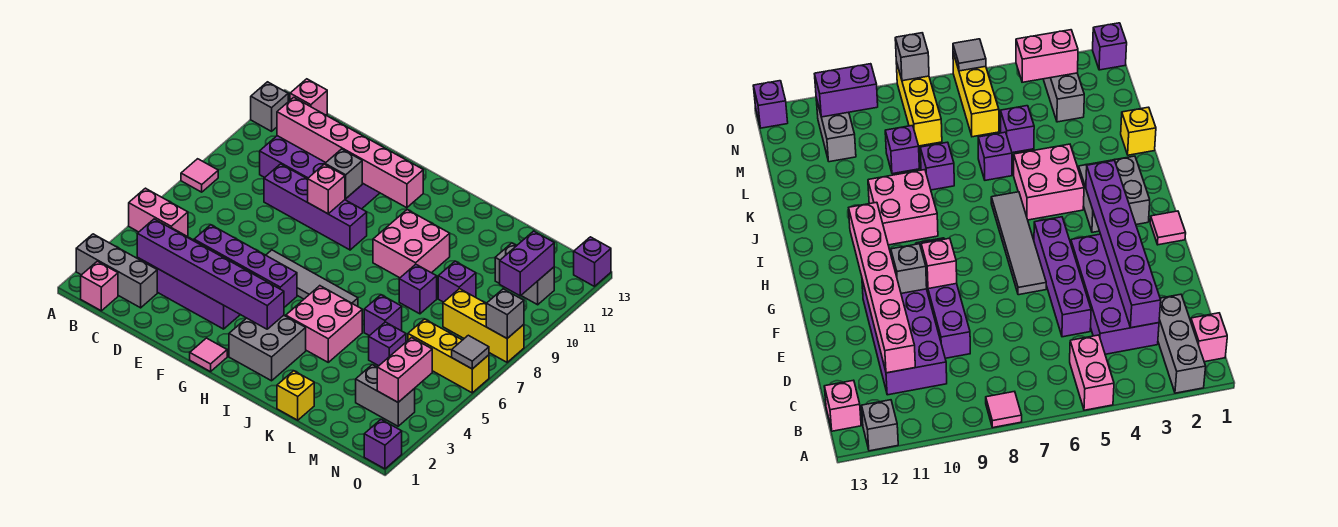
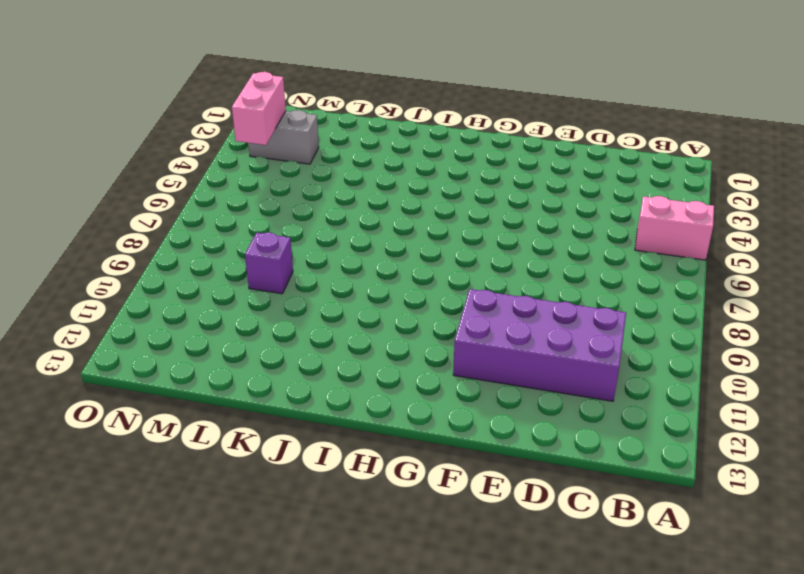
none -> grey 1x3 brick [76,234,157,308]
none -> pink 1x1 tile [181,159,218,192]
none -> grey 1x1 brick [251,82,288,131]
none -> pink 1x1 brick [81,261,118,311]

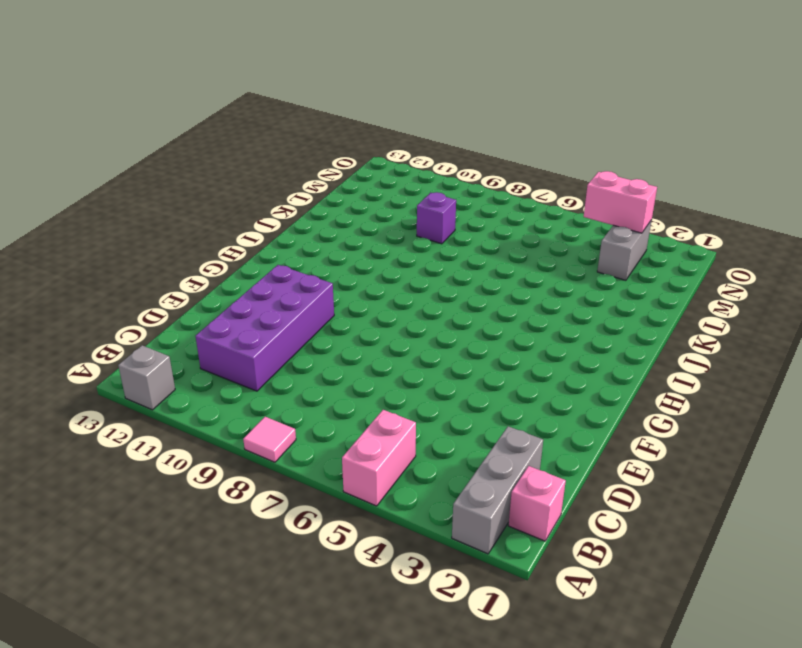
none -> pink 1x1 brick [290,79,327,115]
none -> purple 2x4 brick [137,228,257,329]
none -> purple 1x4 brick [194,225,297,307]
none -> purple 1x4 brick [264,164,367,250]

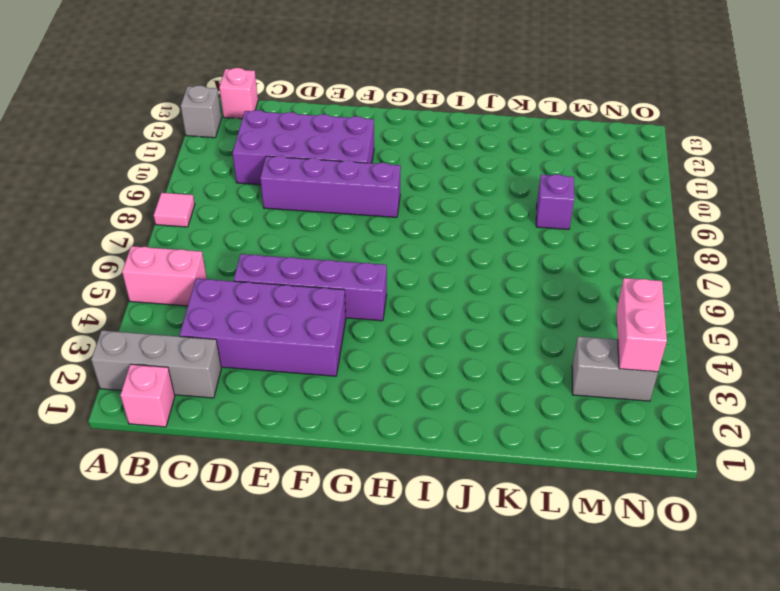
none -> grey 1x4 tile [266,250,358,306]
none -> pink 1x1 tile [190,338,227,372]
none -> grey 2x2 brick [229,315,306,381]
none -> pink 2x2 brick [286,286,362,362]

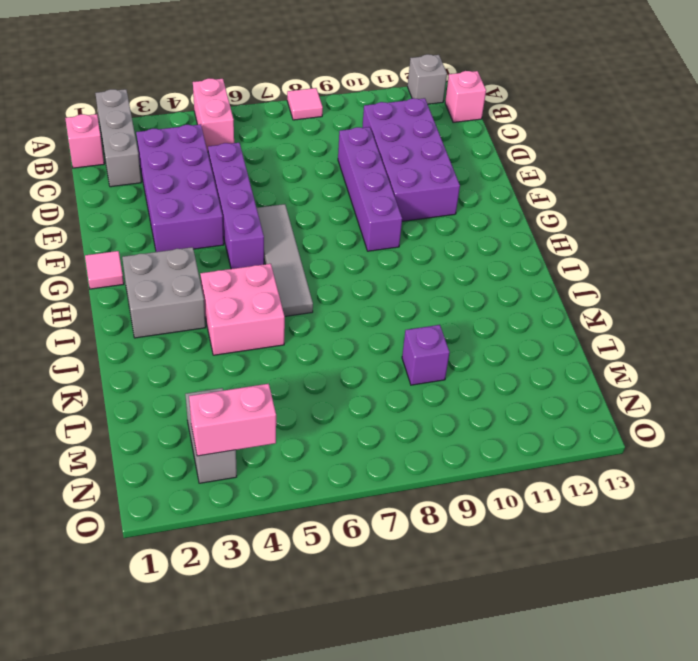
none -> pink 2x2 brick [373,210,450,278]
none -> yellow 1x1 brick [277,371,314,420]
none -> purple 1x1 brick [364,295,402,336]
none -> purple 1x1 brick [399,264,437,314]

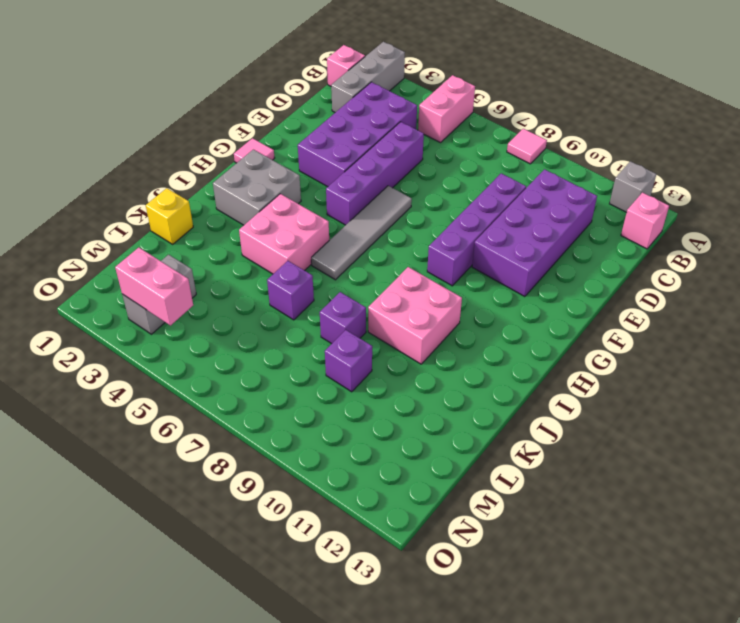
none -> purple 1x1 brick [369,322,406,366]
none -> yellow 1x3 brick [408,319,489,393]
none -> yellow 1x3 brick [443,289,524,362]
none -> grey 1x2 brick [495,243,554,305]

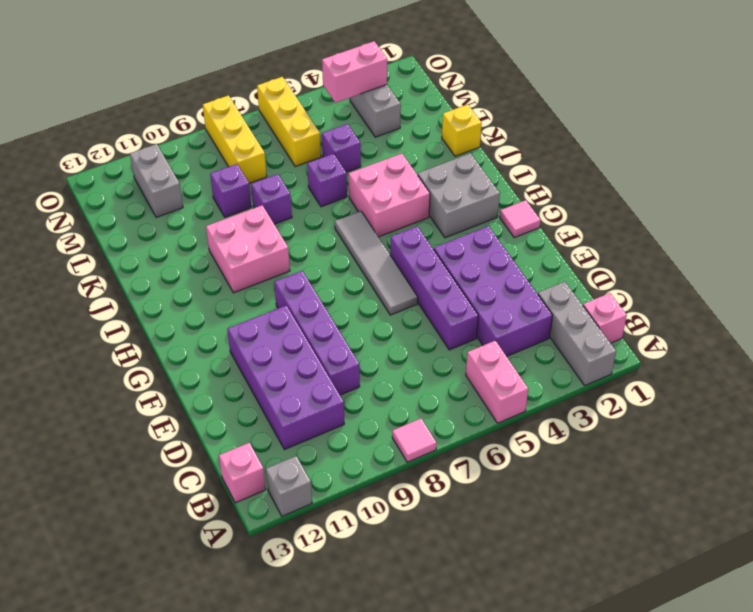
none -> purple 1x1 brick [364,420,402,469]
none -> purple 1x1 brick [574,237,611,286]
none -> purple 1x6 brick [137,219,284,329]
none -> pink 1x6 brick [277,97,423,208]

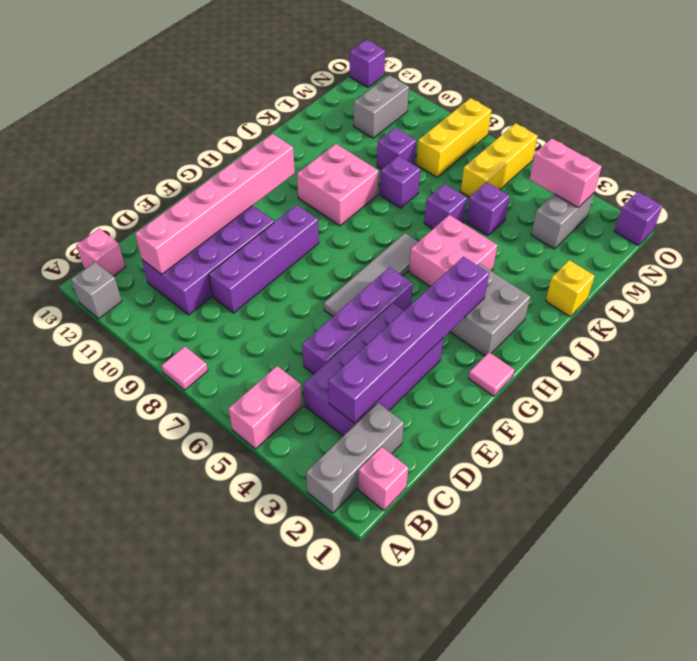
none -> pink 1x1 brick [308,164,345,214]
none -> grey 1x1 brick [325,149,362,199]
none -> purple 1x2 brick [500,231,554,296]
none -> grey 1x1 tile [452,335,489,369]

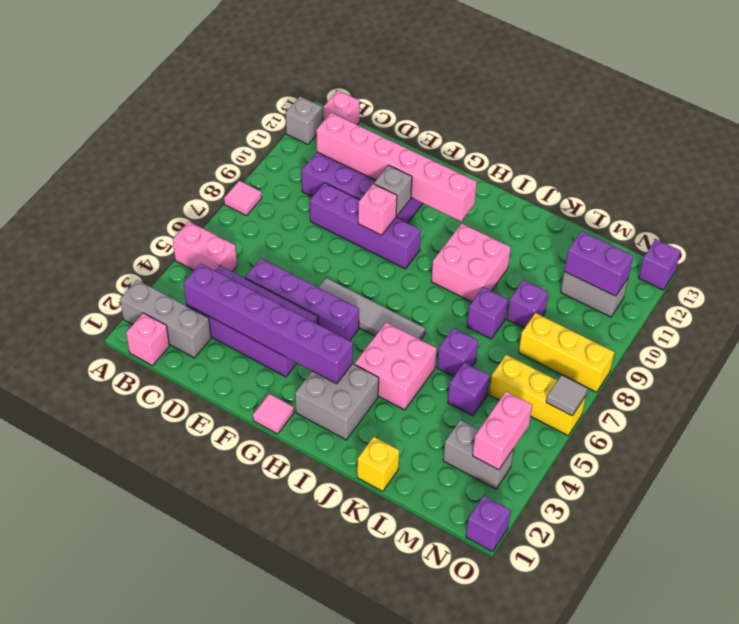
purple 1x2 brick [564,231,633,296] -> purple 1x2 brick turned to [500,231,554,296]
none -> grey 1x1 brick [486,289,524,338]

